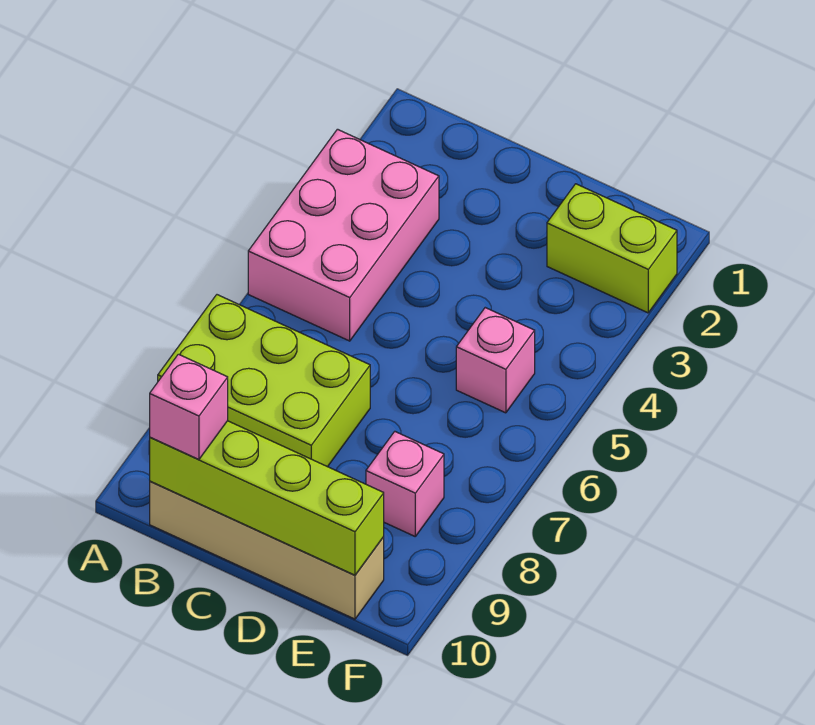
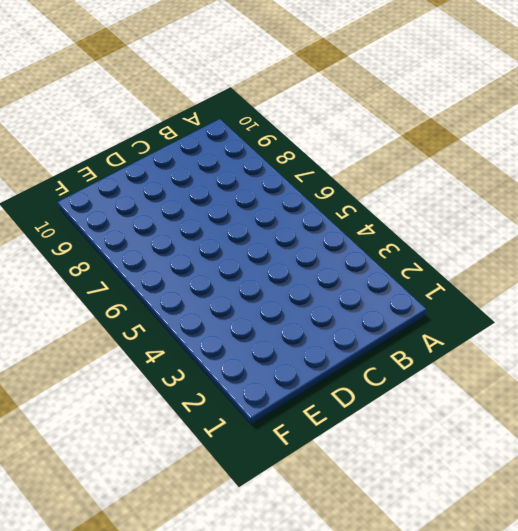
none -> pink 2x3 brick [248,129,439,341]
none -> lime 2x3 brick [158,295,370,467]

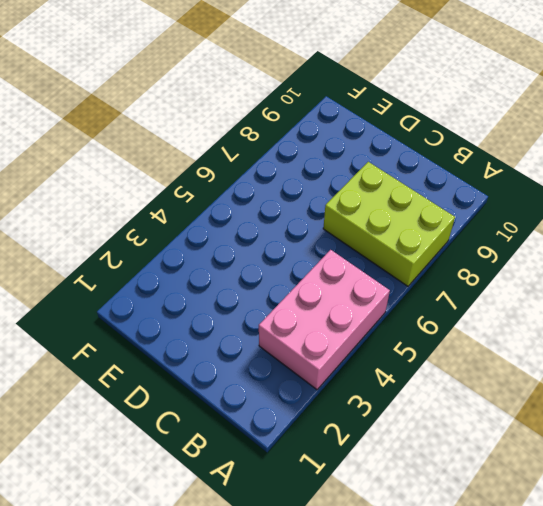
none -> tan 1x4 brick [150,481,384,619]
none -> lime 1x2 brick [547,184,677,313]

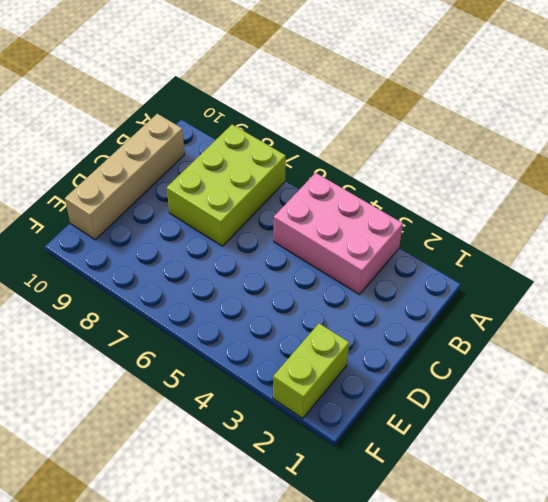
none -> pink 1x1 brick [456,308,535,413]
none -> pink 1x1 brick [366,432,444,536]

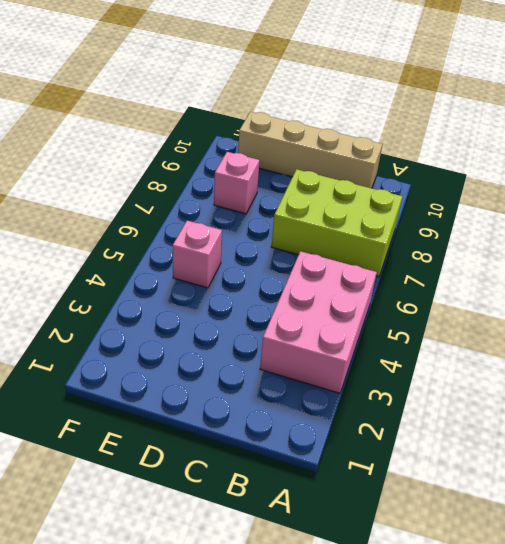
none -> lime 1x2 brick [547,184,677,313]
none -> lime 1x4 brick [150,421,384,575]

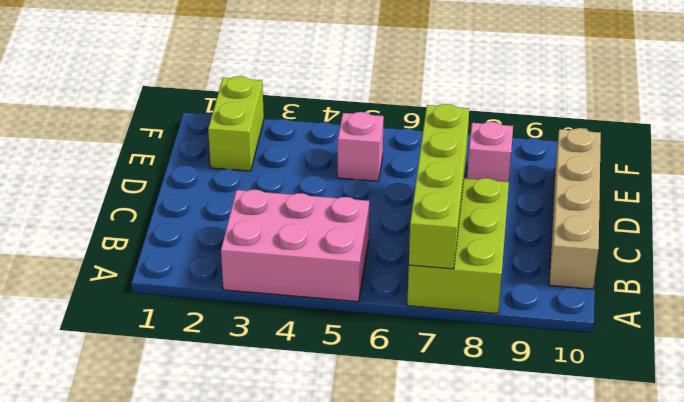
lime 1x4 brick [409,104,469,269] -> lime 1x4 brick moved to [150,421,384,575]
none -> pink 1x1 brick [150,354,228,459]

